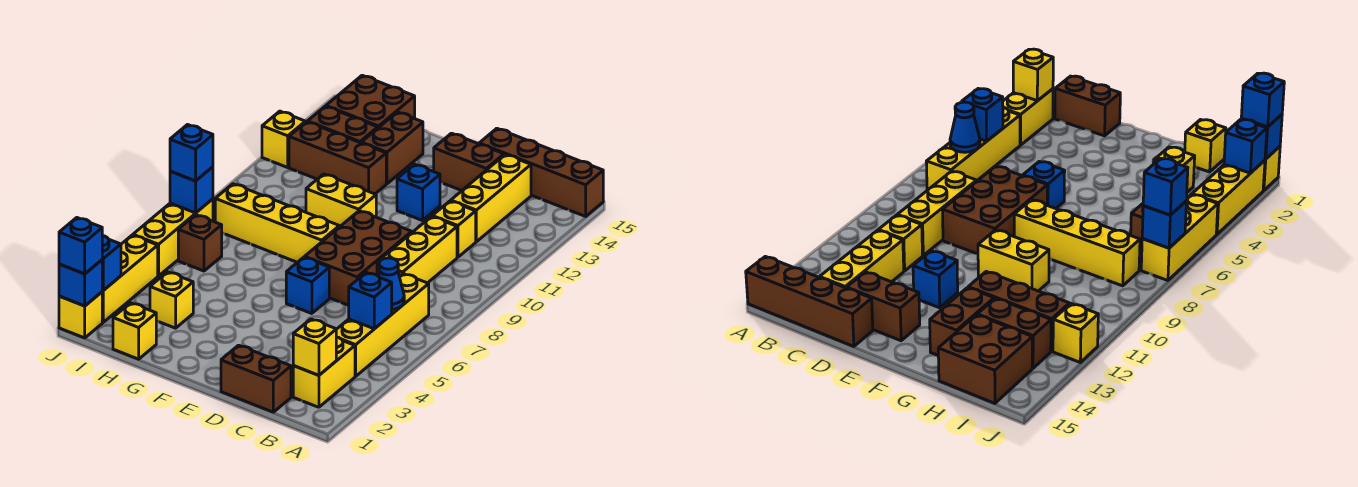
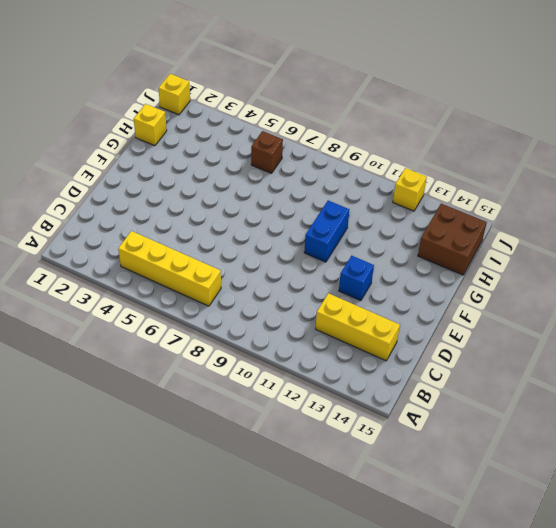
blue 1x2 brick [304,201,350,262] -> yellow 1x2 brick [306,174,376,227]
none -> brown 1x4 brick [479,128,603,216]
none -> yellow 1x2 brick [293,337,355,407]
none -> brown 1x2 brick [221,345,291,412]
none -> yellow 1x3 brick [377,216,457,283]

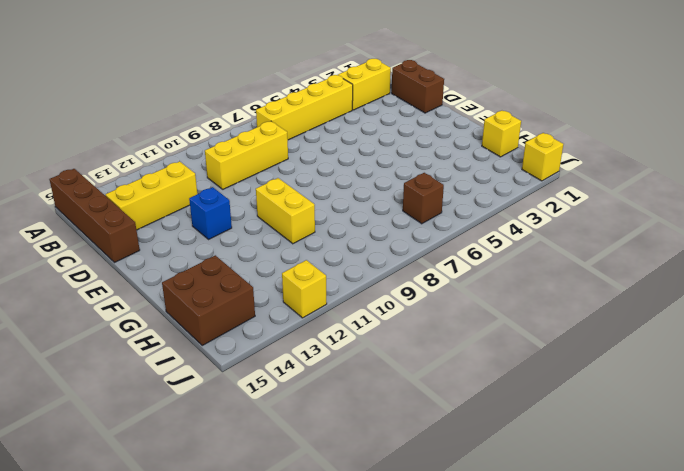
none -> yellow 1x1 brick [432,201,476,257]
none -> brown 2x3 brick [305,211,412,305]
none -> brown 1x2 brick [434,133,504,191]
none -> blue 1x1 brick [286,257,329,314]

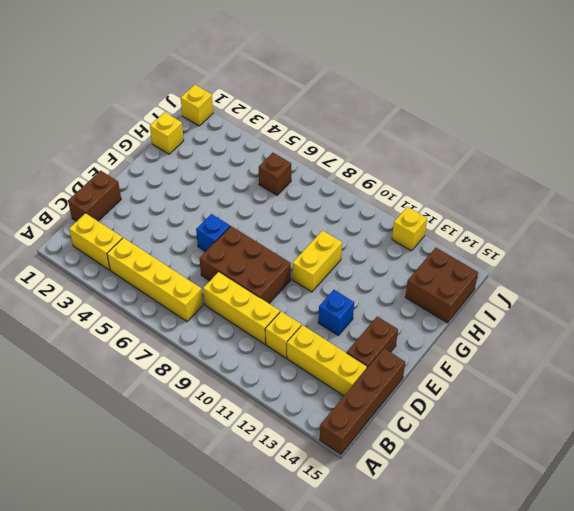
none -> yellow 1x4 brick [215,184,339,262]
none -> brown 1x3 brick [289,122,386,194]
none -> brown 1x2 brick [361,112,423,184]
none -> yellow 1x1 brick [150,272,193,328]

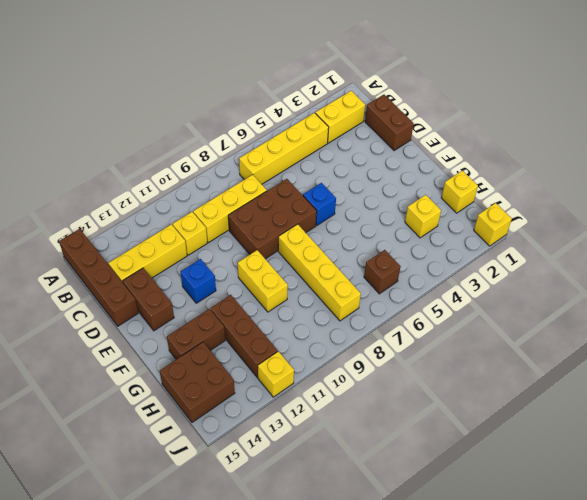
none -> brown 1x2 brick [308,106,378,143]
none -> yellow 1x3 brick [102,235,158,322]
none -> yellow 1x3 brick [133,199,213,276]
none -> yellow 1x1 brick [293,319,336,375]

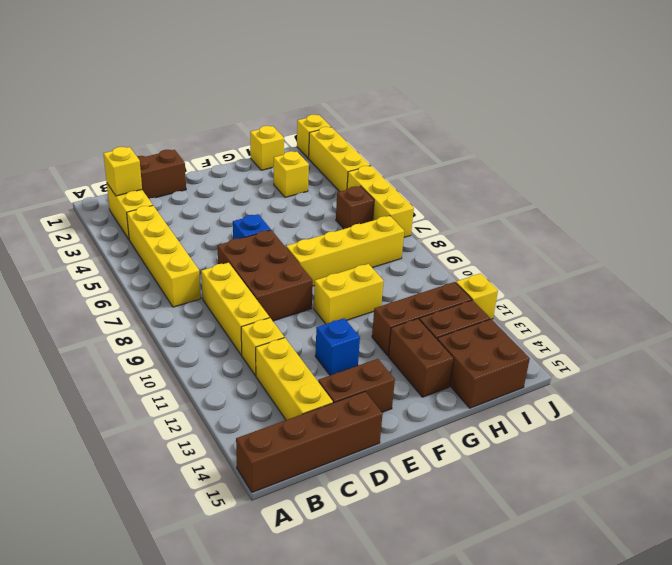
none -> blue 1x1 brick [349,272,392,329]
none -> blue 1x1 cone [378,258,404,310]
none -> blue 1x1 brick [59,260,103,306]
none -> blue 1x1 brick [102,236,121,290]

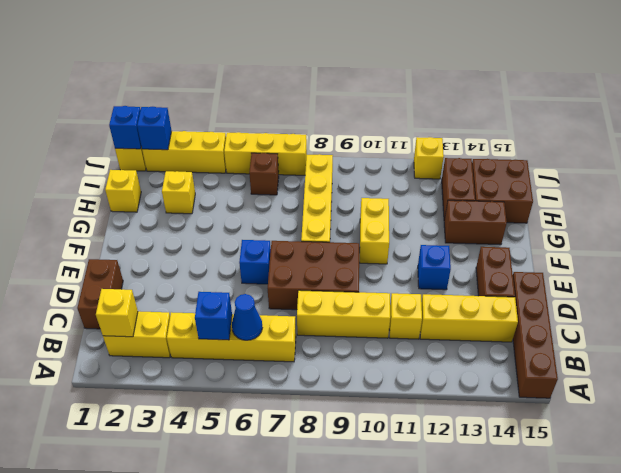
none -> brown 1x3 brick [289,122,386,194]
none -> blue 1x1 brick [170,167,213,213]
none -> blue 1x1 brick [59,218,102,274]
none -> blue 1x1 brick [170,125,213,181]

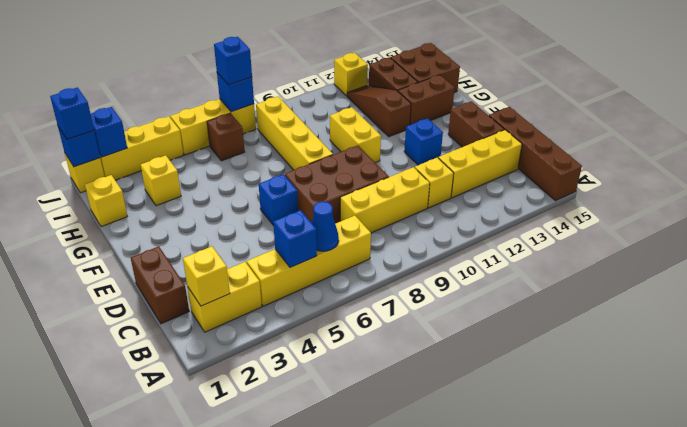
brown 1x3 slope [347,85,411,137] -> brown 1x3 brick [289,122,386,194]

